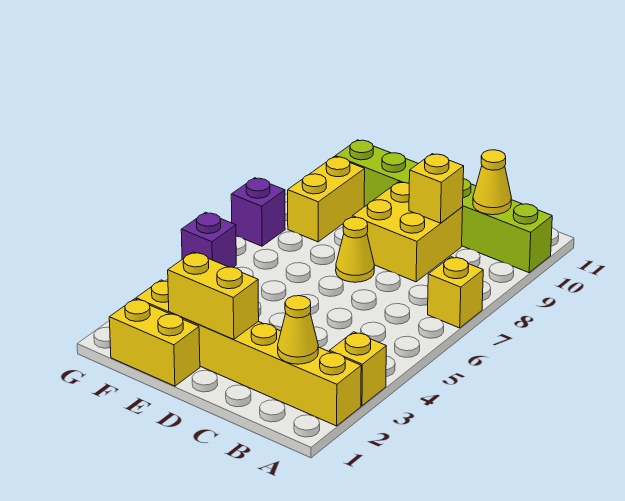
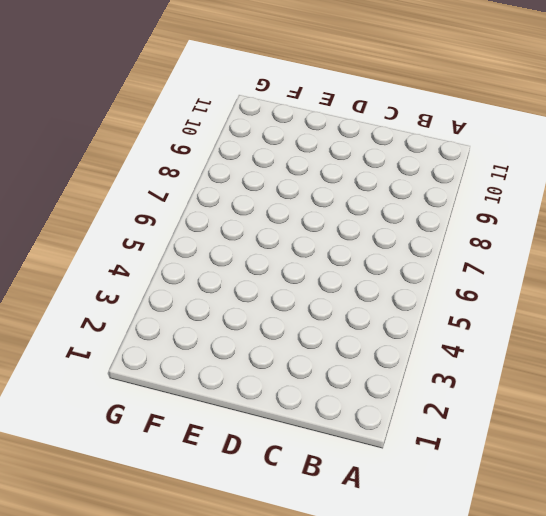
none -> yellow 1x6 brick [136,280,361,426]
none -> yellow 1x1 brick [329,332,386,406]
none -> yellow 1x1 brick [428,257,483,328]

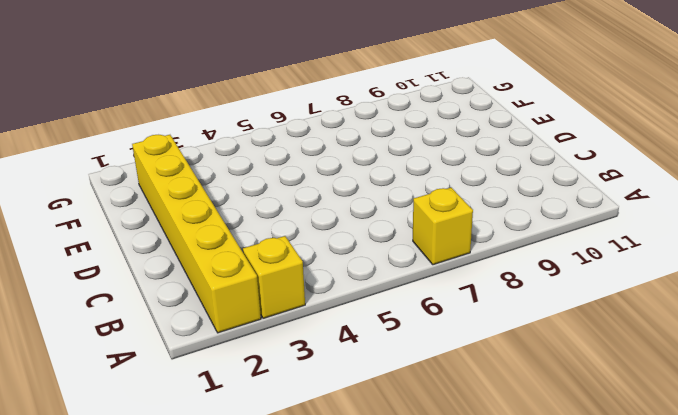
none -> lime 1x6 brick [335,140,552,273]
none -> yellow 2x2 brick [352,182,463,282]
none -> yellow 1x1 cone [336,217,374,282]

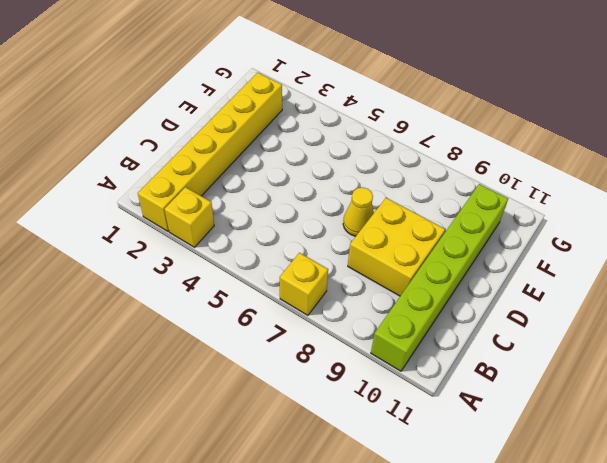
none -> yellow 1x2 brick [109,299,200,386]
none -> yellow 1x2 brick [288,157,365,242]
none -> purple 1x1 brick [181,212,236,267]

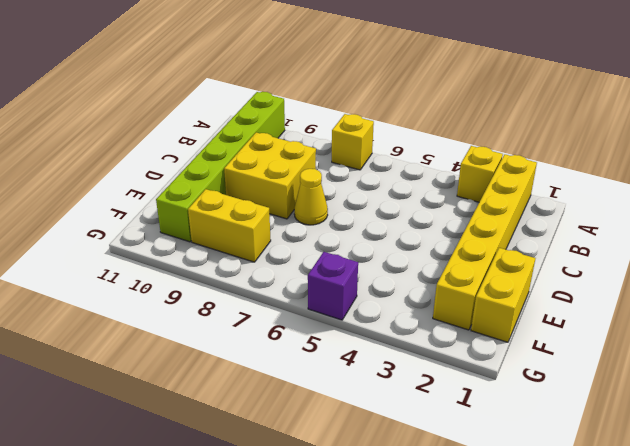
none -> purple 1x1 brick [231,178,285,246]
none -> yellow 1x1 cone [278,296,318,364]
none -> yellow 1x1 cone [473,150,512,215]

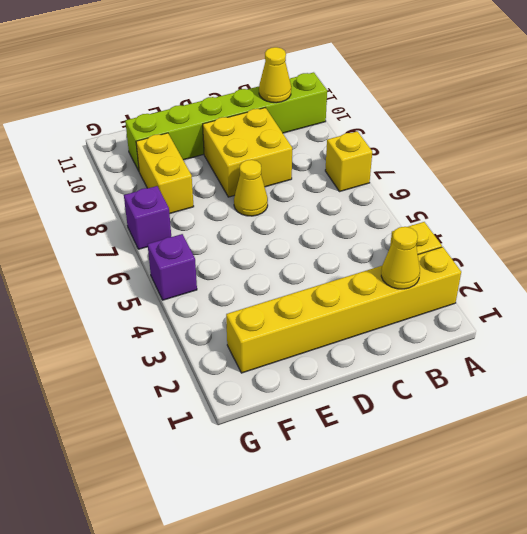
none -> yellow 1x2 brick [109,299,200,386]
none -> yellow 1x1 brick [409,154,464,223]
none -> yellow 1x2 brick [168,252,259,340]

